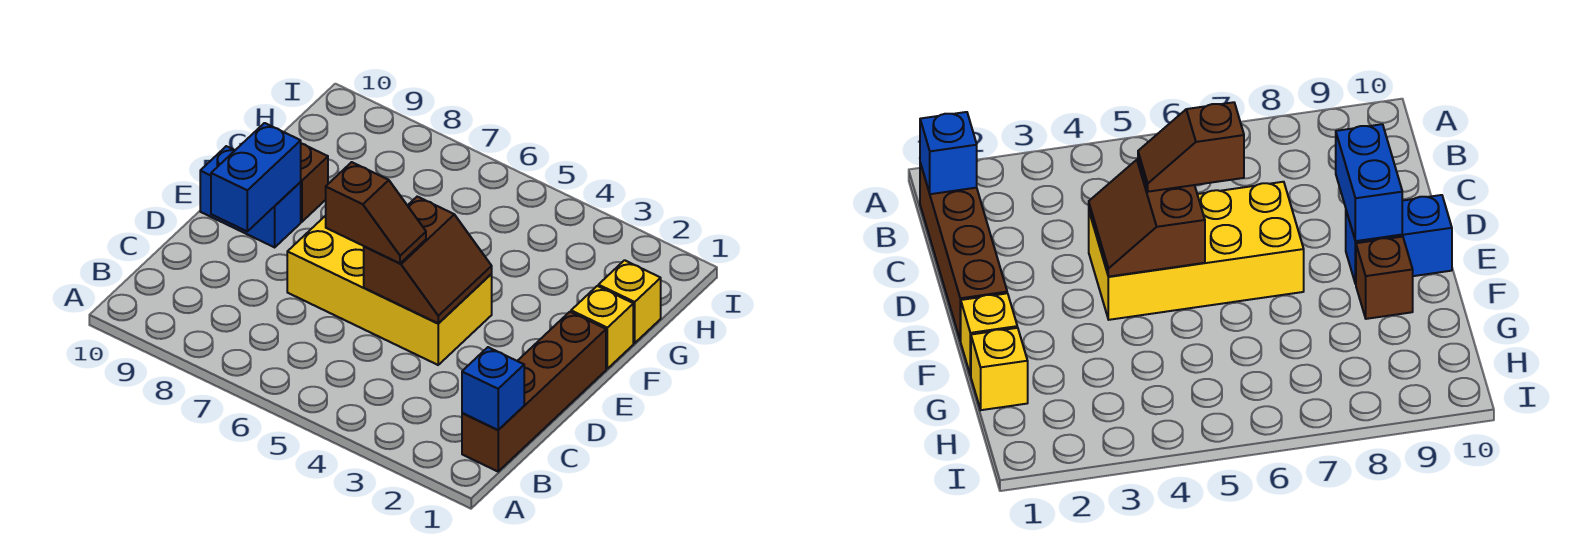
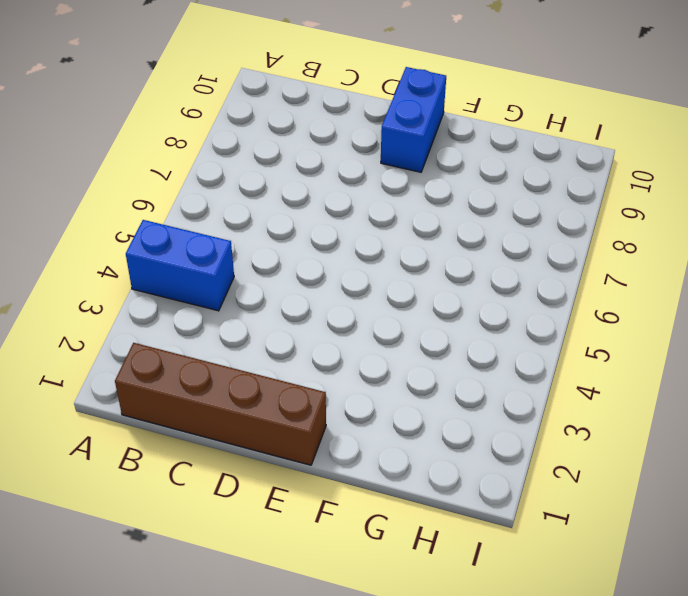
blue 1x2 brick [126,220,234,311] -> blue 1x2 brick moved to [211,123,301,231]
none -> yellow 2x4 brick [287,216,492,365]
none -> yellow 1x1 brick [571,286,633,369]

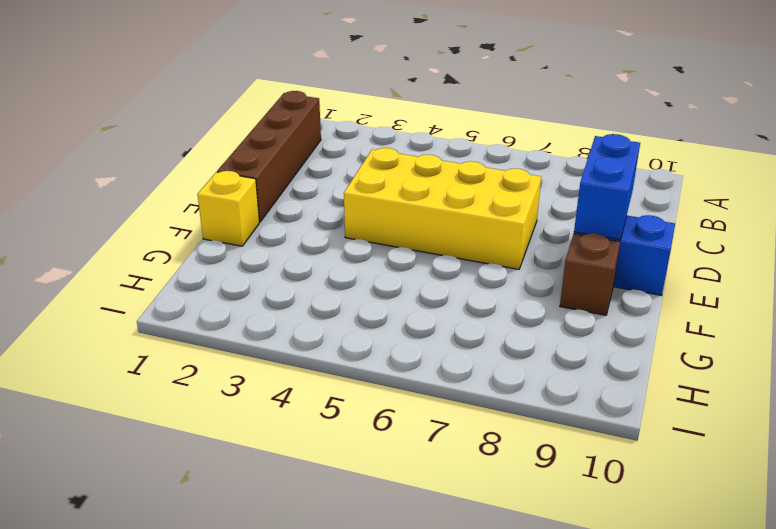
none -> yellow 1x1 brick [598,260,661,343]
none -> blue 1x1 brick [462,347,524,430]

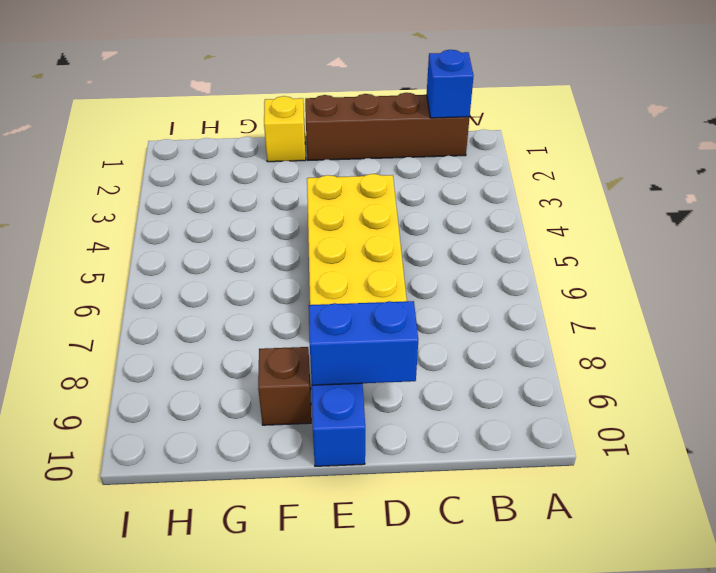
none -> yellow 1x1 brick [598,260,661,343]
none -> brown 2x2 slope [364,197,492,323]

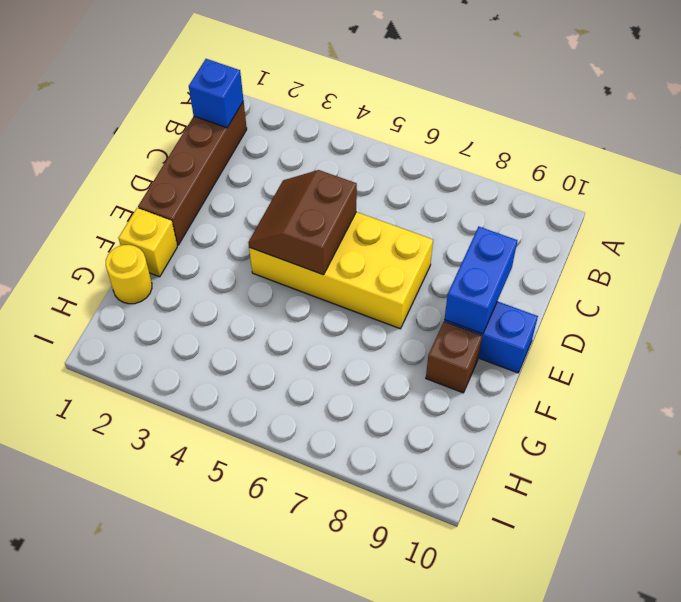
yellow 1x1 round brick [106,245,152,304] -> yellow 1x1 brick [598,260,661,343]
none -> brown 1x2 slope [326,162,426,263]

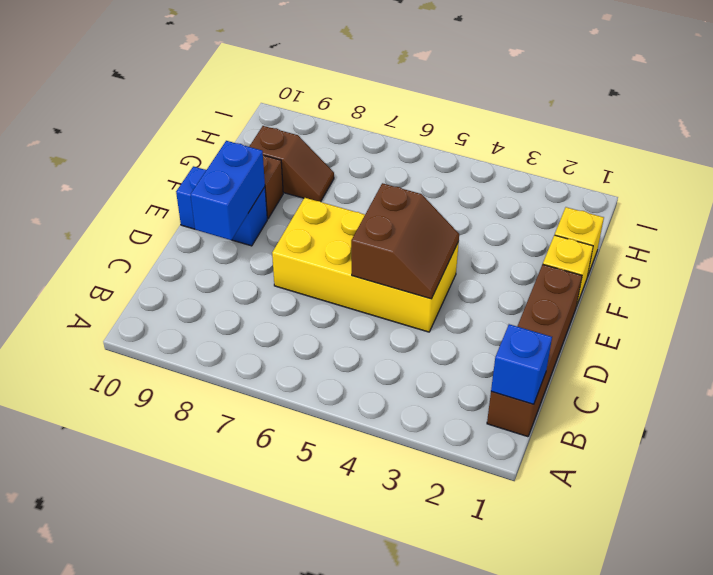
brown 1x2 slope [249,126,334,202] -> brown 1x2 slope moved to [326,162,426,263]

